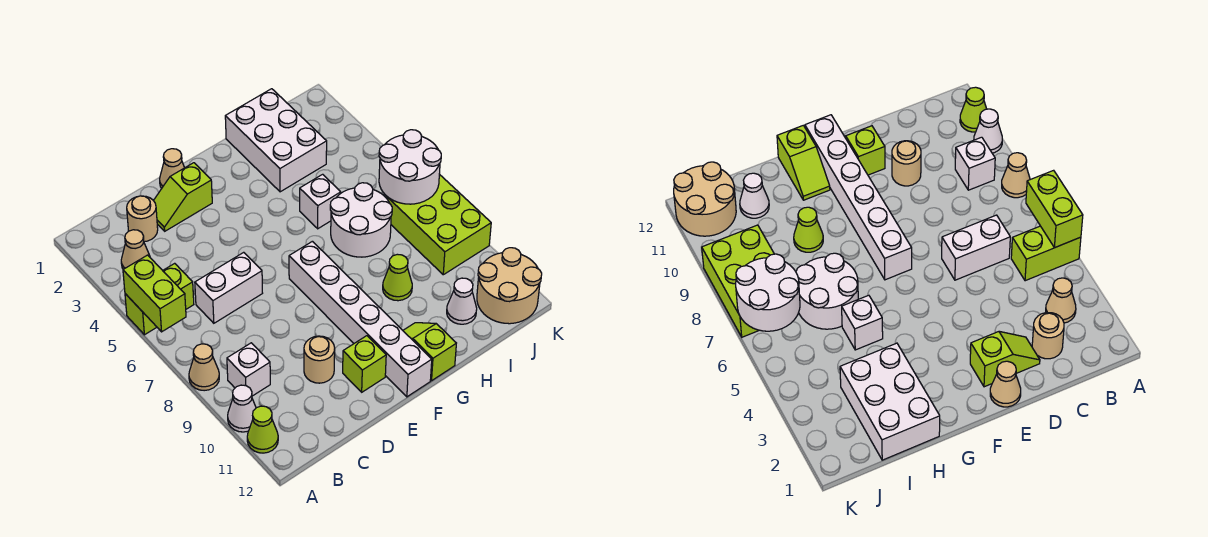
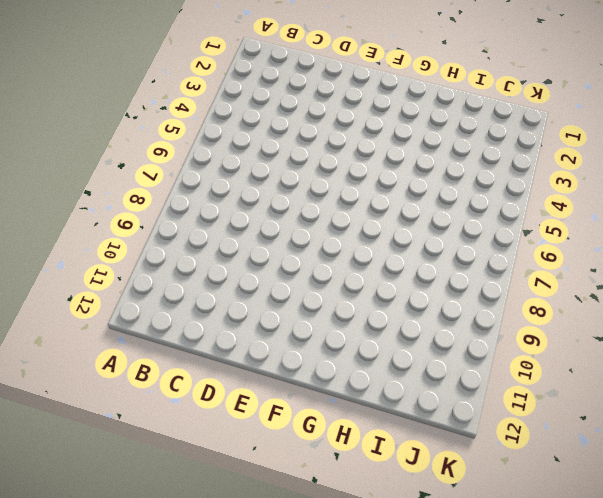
none -> lime 1x2 brick [125,263,194,335]
none -> tan 1x1 cone [189,344,219,391]
none -> white 1x1 cone [228,385,256,432]

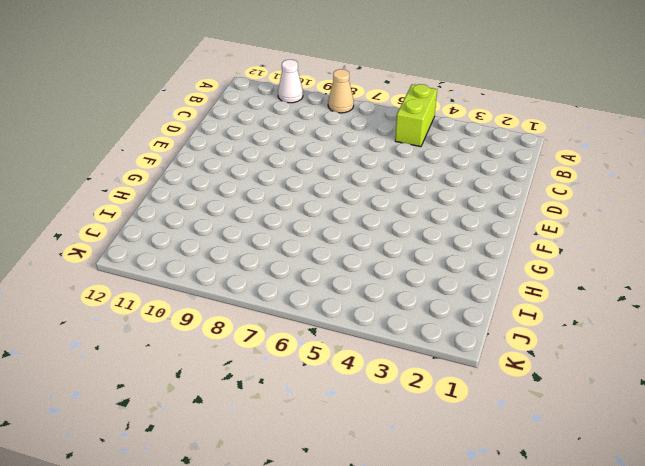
none -> lime 1x1 cone [247,406,278,453]
none -> tan 1x1 cone [121,230,150,269]
none -> white 1x1 brick [227,343,270,396]

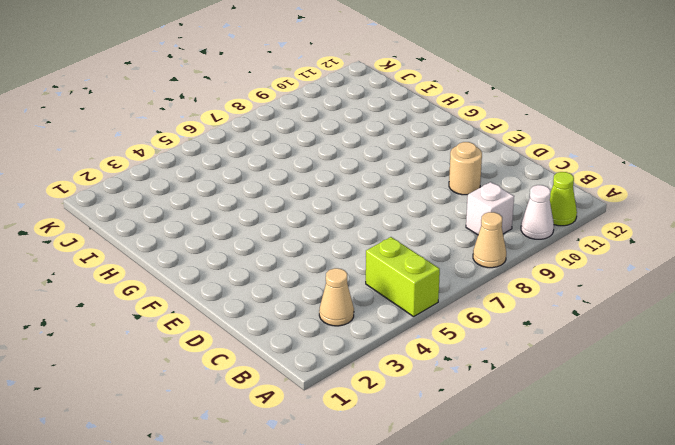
none -> tan 1x1 round brick [127,196,158,242]
none -> white 1x2 brick [195,252,262,323]
none -> lime 1x2 slope [153,163,212,231]

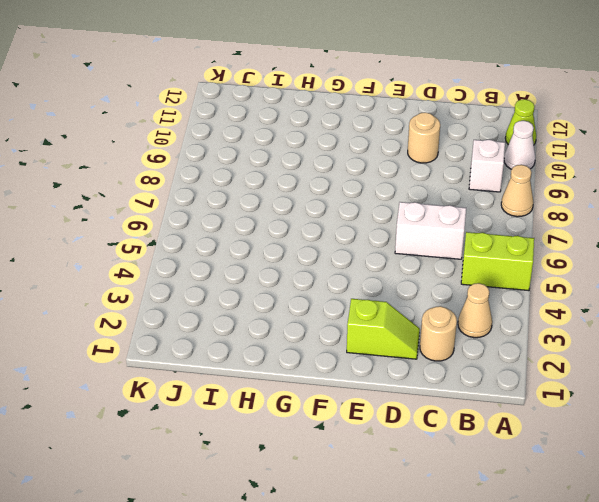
none -> tan 1x1 cone [160,149,184,188]
none -> lime 1x1 brick [343,336,386,392]
none -> white 1x6 brick [289,241,432,397]

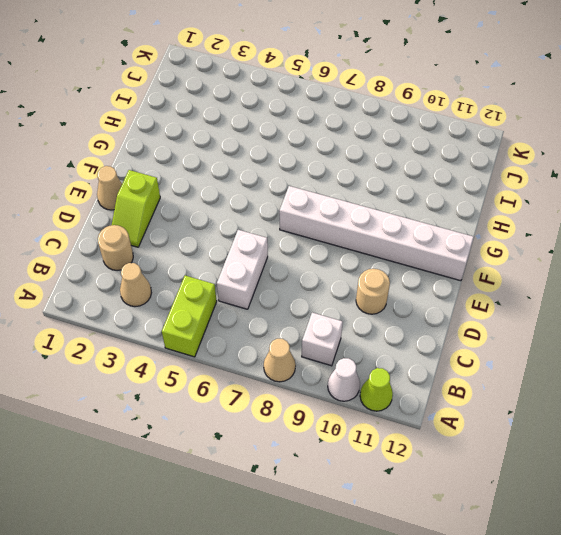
none -> lime 1x1 brick [343,336,386,392]
none -> lime 1x2 slope [403,323,456,381]
none -> white 2x3 brick [225,89,327,192]

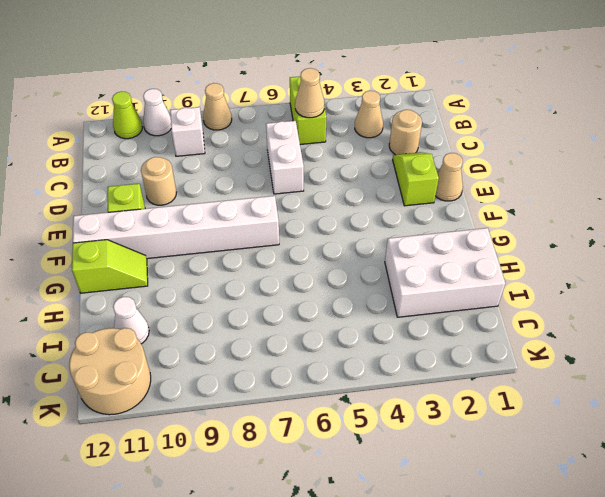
tan 1x1 cone [295,68,324,118] -> none
none -> white 1x1 brick [300,174,341,229]
none -> white 2x2 round brick [330,183,392,257]
none -> lime 1x1 cone [383,254,412,301]

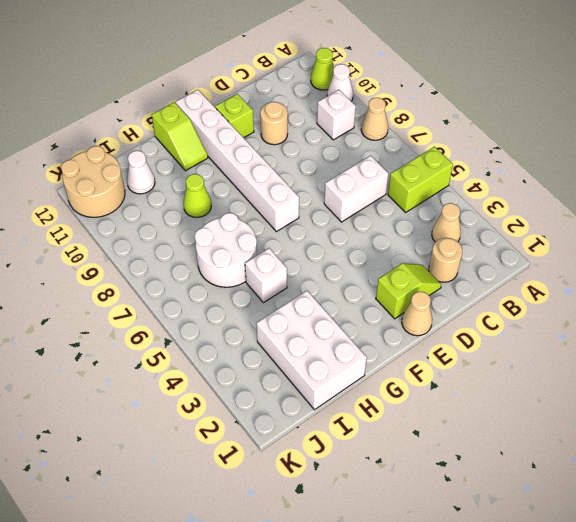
none -> lime 2x3 brick [386,174,491,275]
none -> lime 1x2 brick [123,255,186,332]
none -> white 2x2 round brick [379,130,441,204]

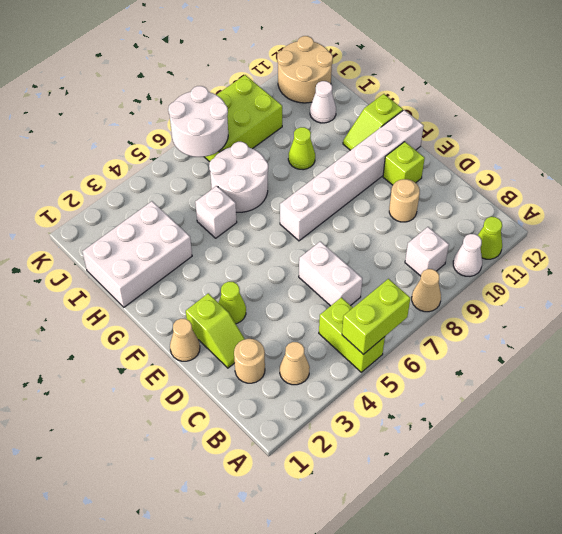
lime 1x1 cone [218,282,246,324] -> none

